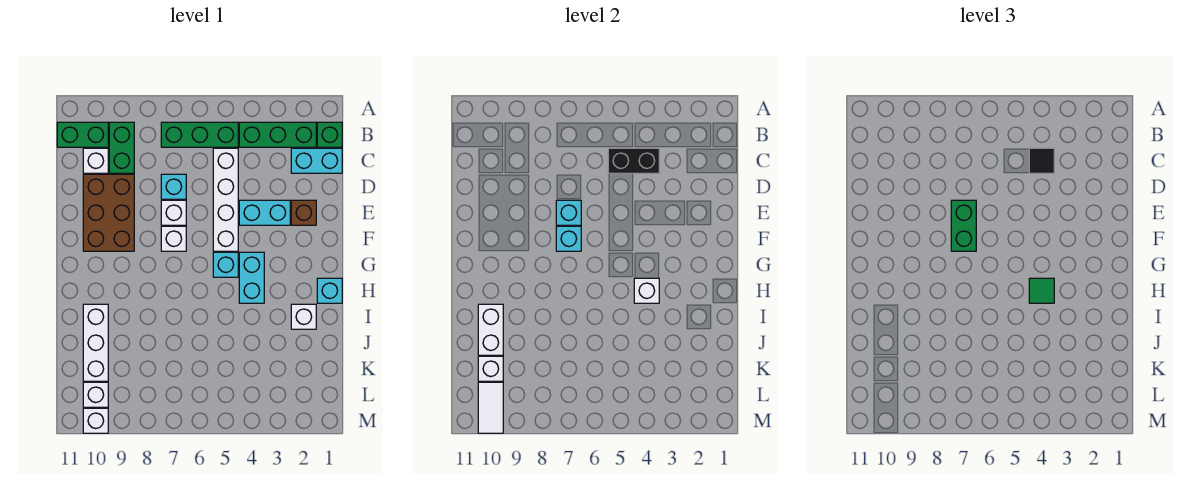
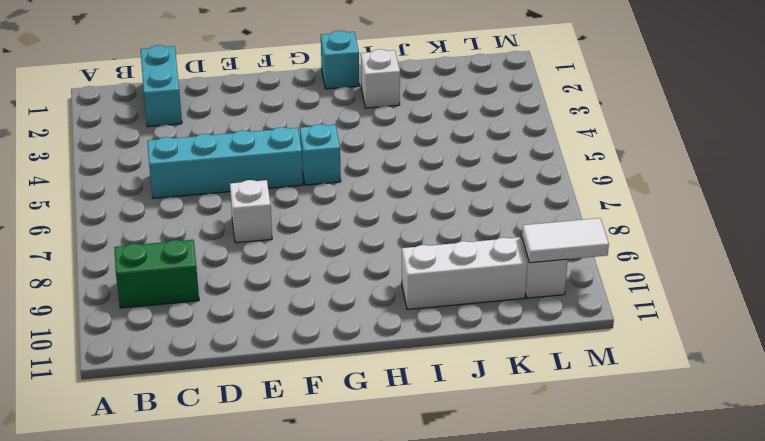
cyan 1x4 brick [147,127,303,198] -> white 1x4 brick [213,148,238,251]
none -> green 1x1 brick [317,122,342,147]
none -> green 1x3 brick [239,122,316,147]
none -> green 1x3 brick [161,122,238,147]
none -> green 1x2 brick [57,122,108,147]

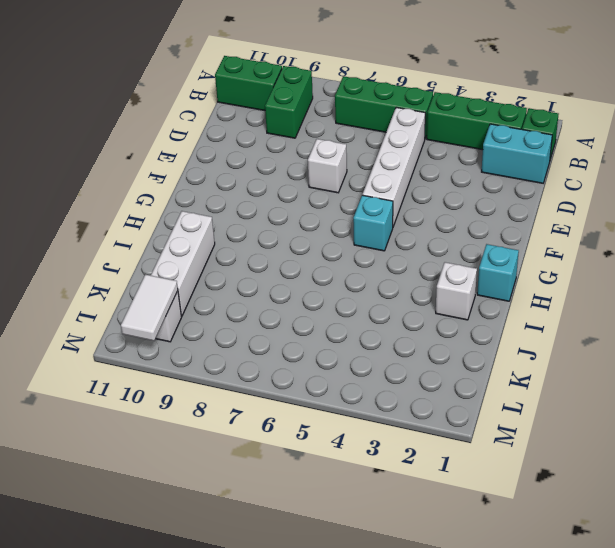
none -> white 1x1 brick [83,148,108,173]
none -> cyan 1x1 brick [161,174,186,199]
none -> brown 2x3 brick [83,174,134,251]
none -> brown 1x1 brick [291,200,316,225]

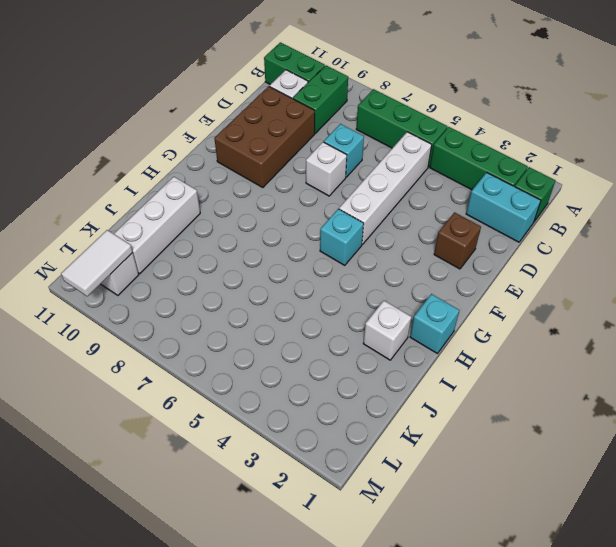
none -> cyan 1x2 brick [239,200,290,225]
none -> white 1x1 brick [161,226,186,251]
none -> cyan 1x2 brick [239,252,264,303]
none -> white 1x1 brick [83,408,108,433]

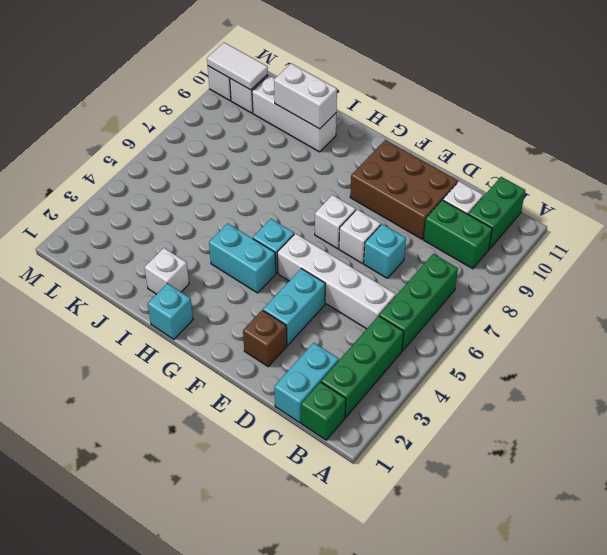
none -> black 1x2 brick [608,148,659,173]
none -> cyan 1x1 brick [556,200,581,225]
none -> cyan 1x1 brick [556,226,581,251]
none -> white 1x1 brick [634,278,659,303]

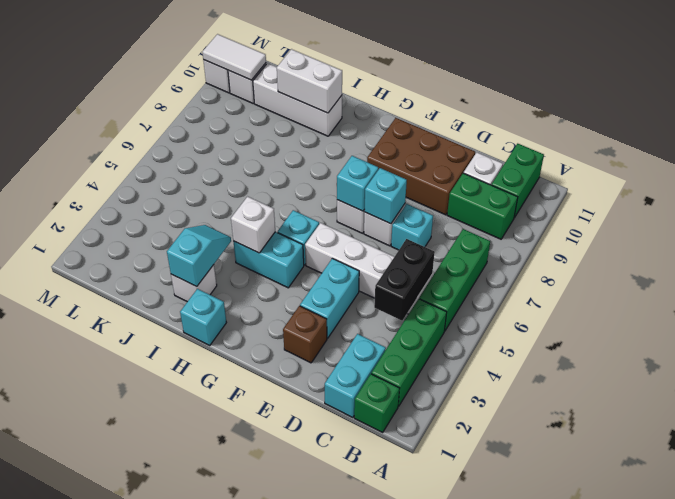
cyan 1x2 slope [167,225,231,286] -> none
none -> white 1x1 brick [478,356,503,381]
none -> black 1x1 tile [1029,148,1054,173]
none -> green 1x2 brick [951,200,976,251]
none -> green 1x1 tile [1029,278,1054,303]

